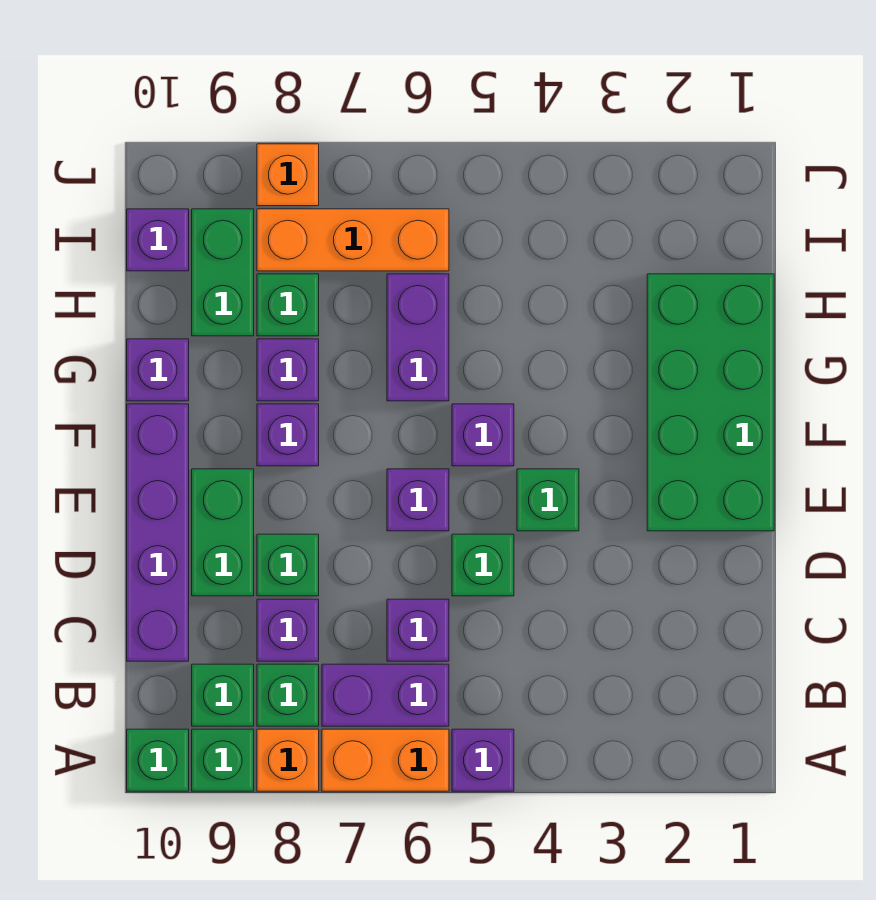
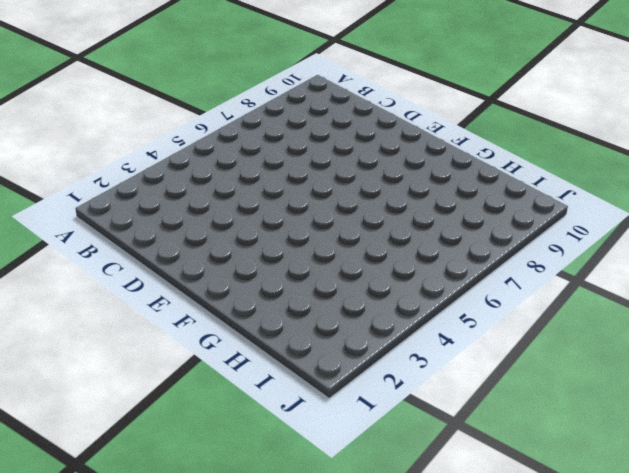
none -> purple 1x1 brick [452,729,514,791]
none -> orange 1x2 brick [322,729,449,791]
none -> orange 1x1 brick [257,729,319,791]

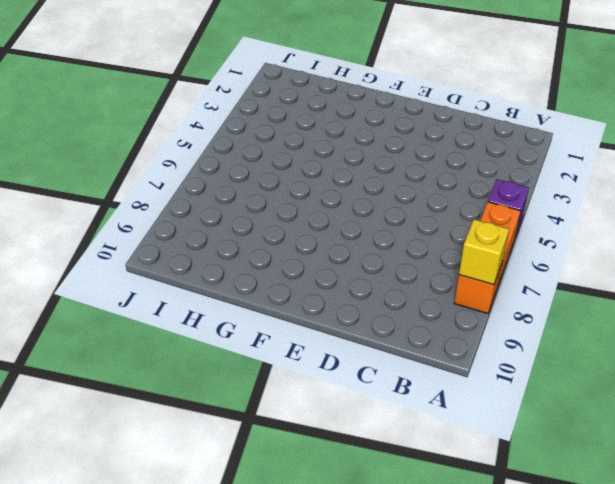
yellow 1x1 brick [459,219,509,285] -> none
none -> green 1x1 brick [192,729,254,791]
none -> green 1x1 brick [127,729,189,791]
none -> purple 1x2 brick [322,664,449,726]

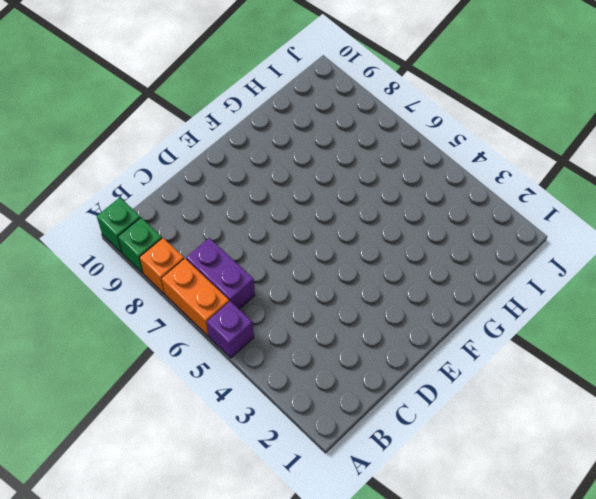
none -> green 1x1 brick [257,664,319,726]
none -> green 1x1 brick [192,664,254,726]
none -> purple 1x1 brick [387,599,449,661]

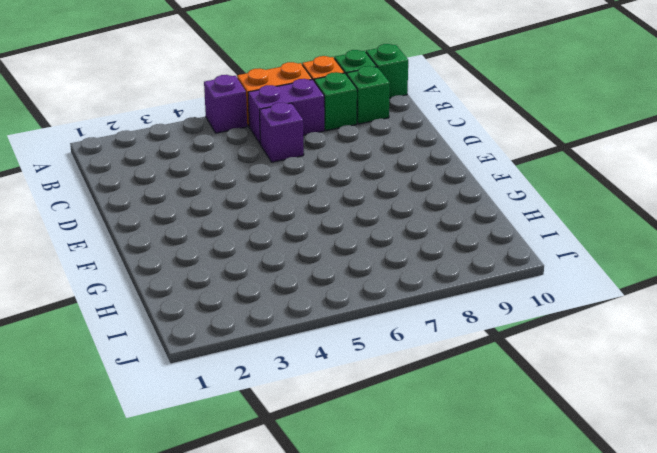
none -> purple 1x1 brick [257,599,319,661]
none -> purple 1x4 brick [127,404,189,661]
none -> green 1x1 brick [452,534,514,596]

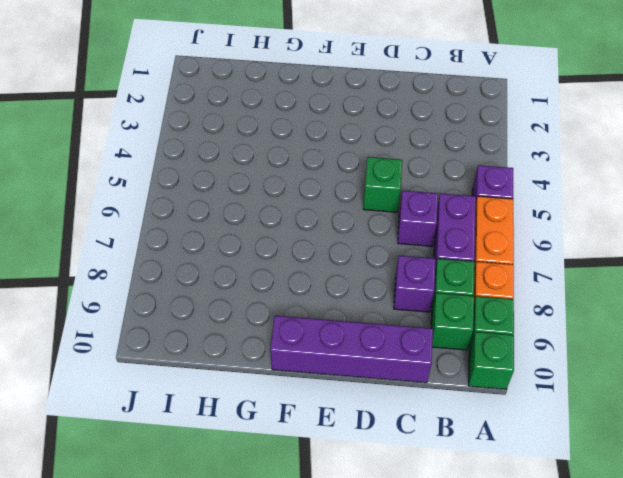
none -> green 1x1 brick [257,534,319,596]
none -> green 1x2 brick [192,469,254,596]
none -> green 2x4 brick [647,274,774,531]

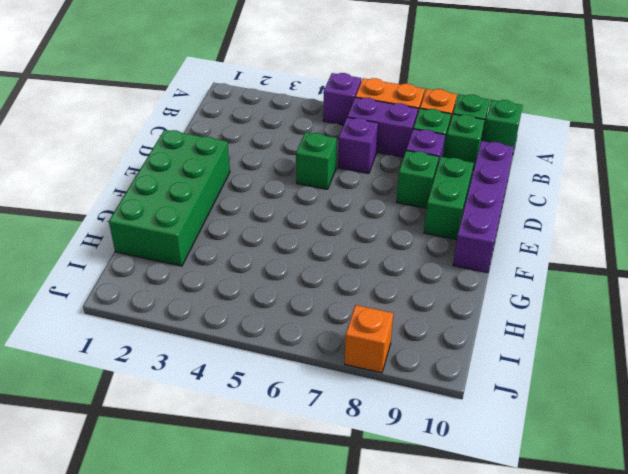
none -> green 1x1 brick [517,469,579,531]
none -> purple 1x1 brick [387,469,449,531]
none -> purple 1x1 brick [452,404,514,466]

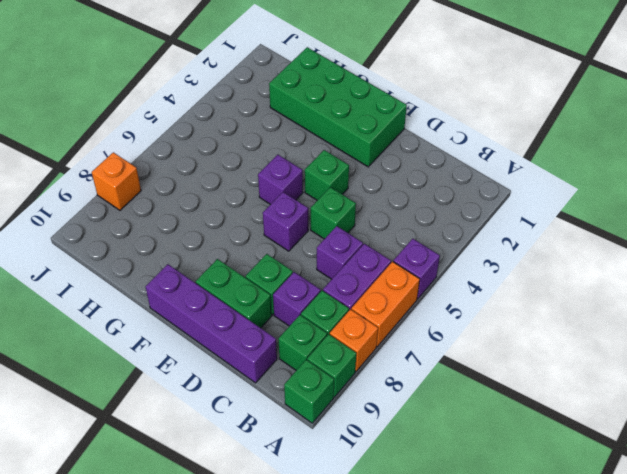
none -> purple 1x1 brick [257,404,319,466]
none -> purple 1x2 brick [387,274,449,401]
none -> purple 1x1 brick [257,339,319,401]

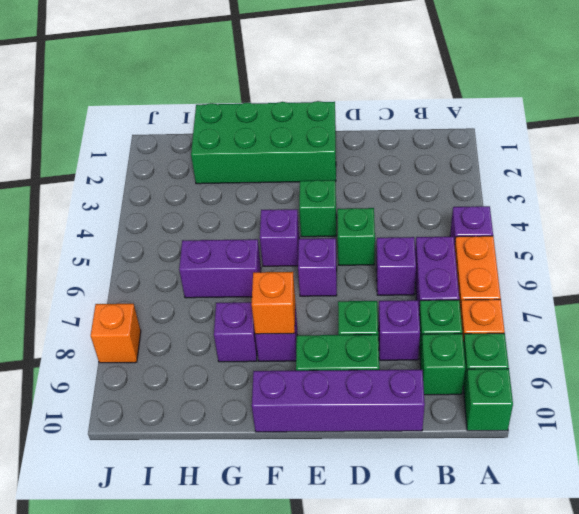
orange 1x1 brick [252,272,295,334] -> none
none -> purple 1x1 brick [127,339,189,401]
none -> green 1x1 brick [257,274,319,336]
none -> green 1x2 brick [192,209,254,336]

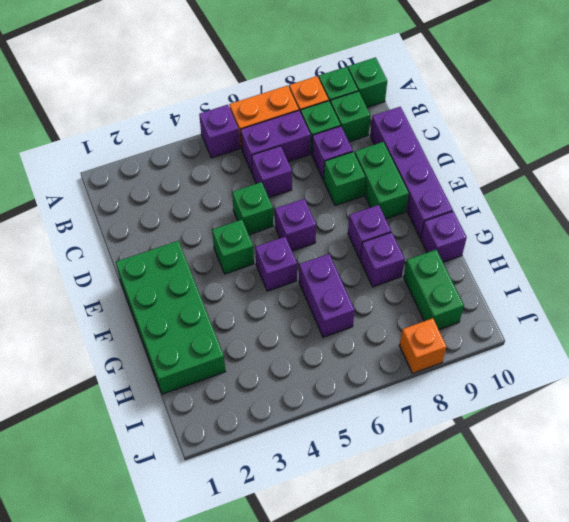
none -> green 1x1 brick [257,274,319,336]
none -> orange 1x3 brick [257,209,449,271]
none -> purple 1x1 brick [127,209,189,271]

